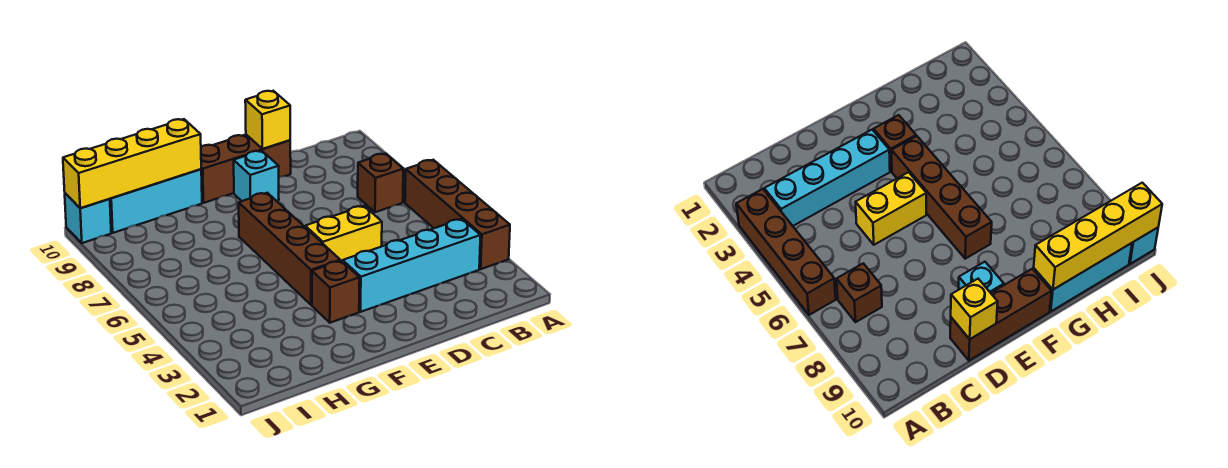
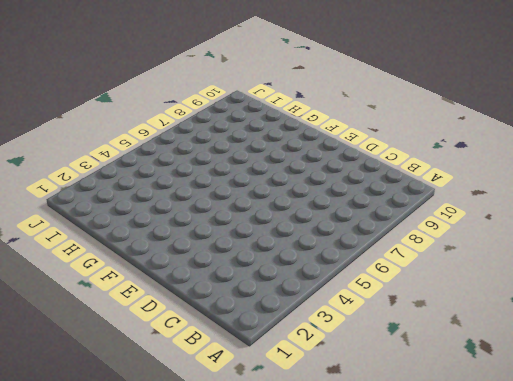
none -> brown 1x4 brick [405,160,510,269]
none -> cyan 1x4 brick [343,219,481,312]
none -> brown 1x1 brick [358,154,403,212]

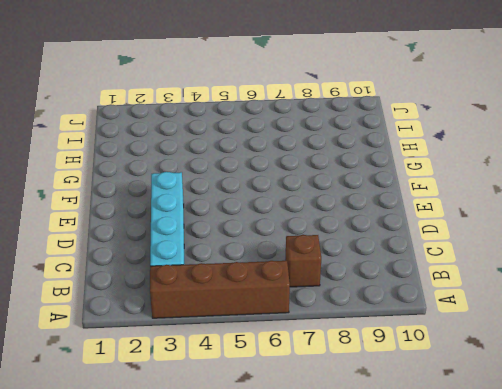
none -> yellow 1x2 brick [305,206,382,262]
none -> brown 1x3 brick [201,135,291,203]
none -> cyan 1x1 brick [234,151,279,201]

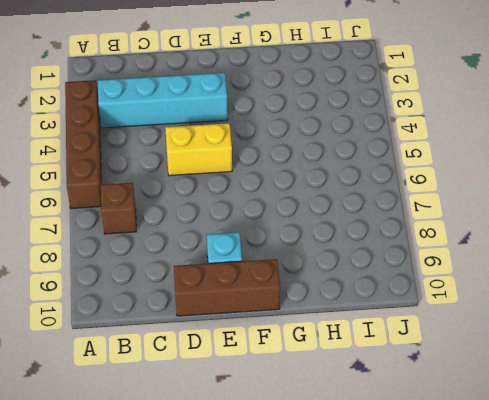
none -> brown 1x1 brick [312,261,359,323]
none -> brown 1x4 brick [239,193,340,305]
none -> cyan 1x3 brick [110,169,202,233]

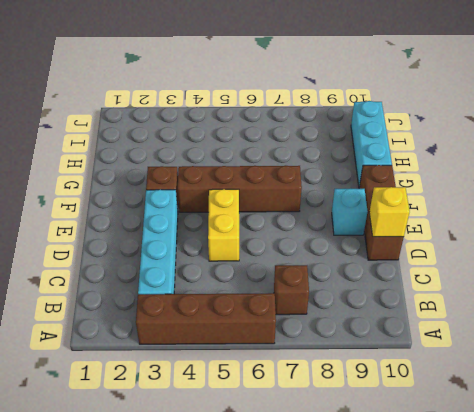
none -> cyan 1x1 brick [65,193,111,243]
none -> yellow 1x4 brick [63,119,201,208]

